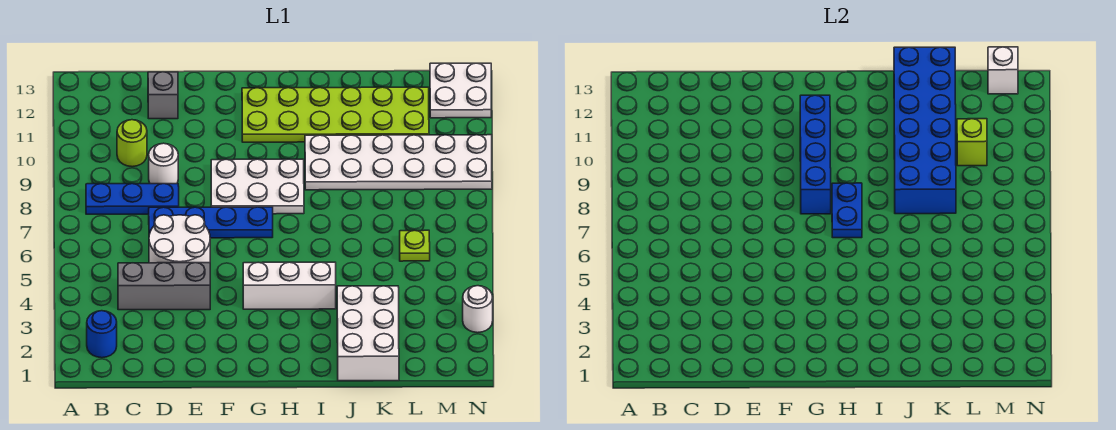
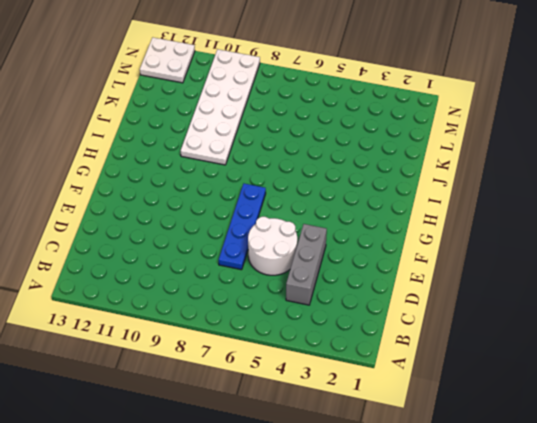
none -> blue 1x1 round brick [87,311,117,358]
none -> blue 1x3 plate [86,184,179,214]
none -> lime 1x1 round brick [117,120,147,167]

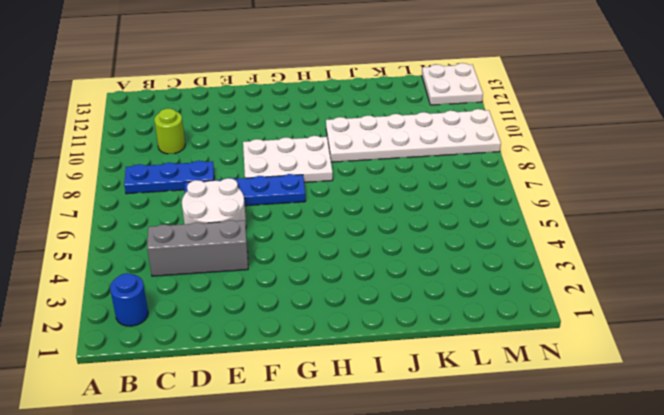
none -> white 1x1 round brick [149,143,178,184]
none -> grey 1x1 brick [148,72,178,119]
none -> white 1x3 brick [243,262,336,309]

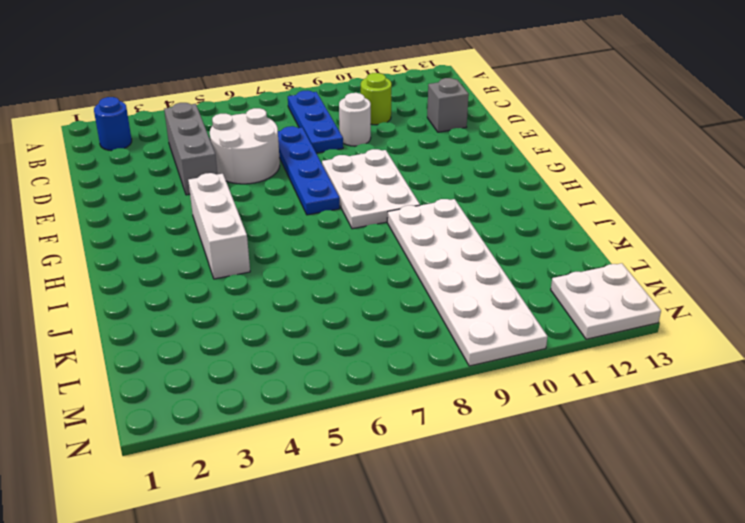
none -> lime 2x6 plate [242,87,429,142]
none -> white 2x3 brick [337,286,399,381]
none -> lime 1x1 plate [400,230,430,261]

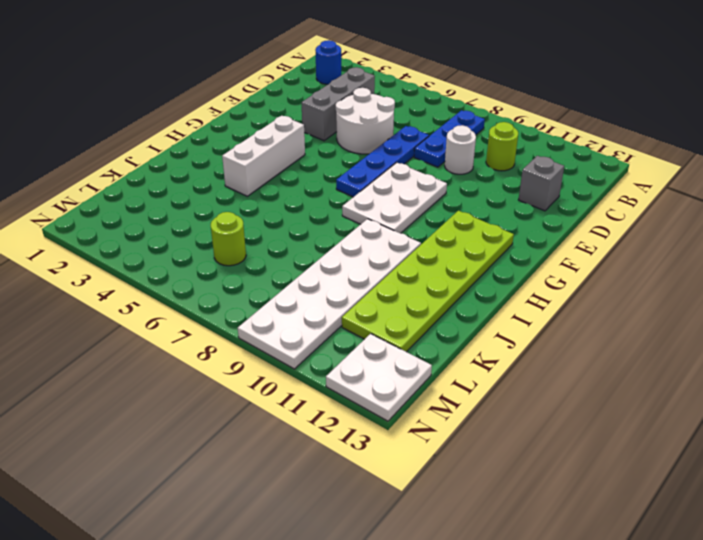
lime 1x1 round brick [211,212,246,266] -> lime 1x1 plate [400,230,430,261]
none -> white 2x3 brick [337,286,399,381]
none -> white 1x1 round brick [463,286,493,333]
none -> blue 1x4 brick [800,95,831,214]

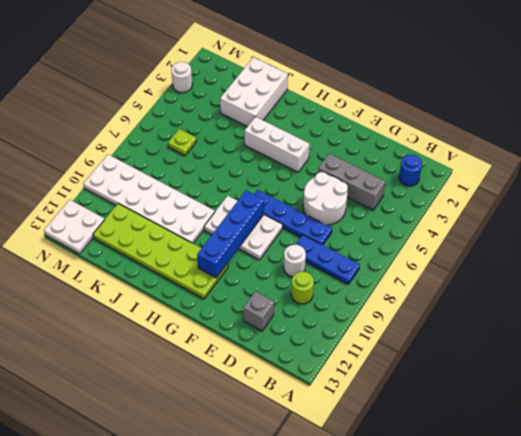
none -> blue 1x2 plate [832,183,862,238]
none -> blue 2x6 brick [894,47,956,214]
none -> lime 1x1 brick [957,119,987,166]

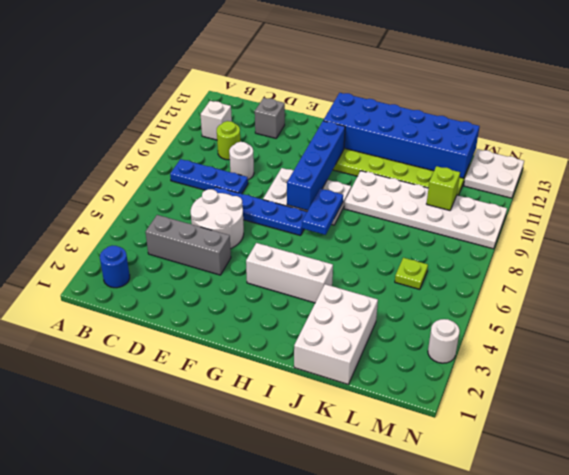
white 1x1 brick [201,101,232,140] -> white 1x1 brick moved to [988,47,1018,94]
blue 2x6 brick [323,93,480,178] -> blue 2x6 brick turned to [894,47,956,214]

